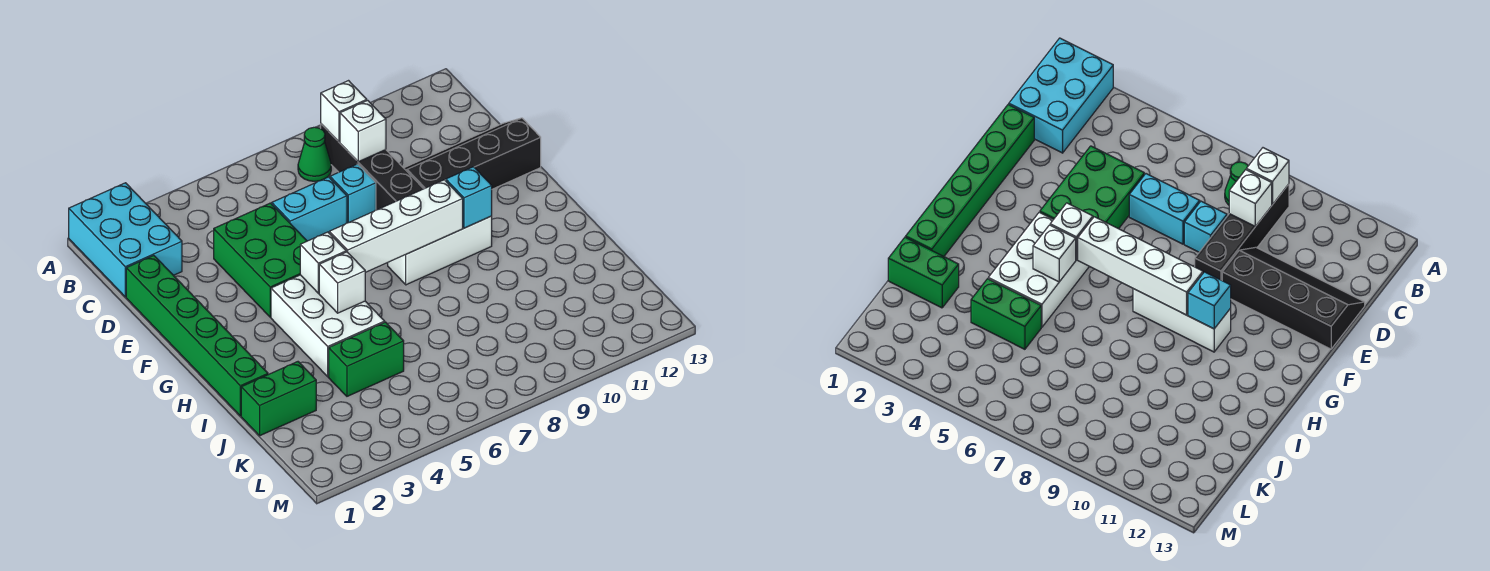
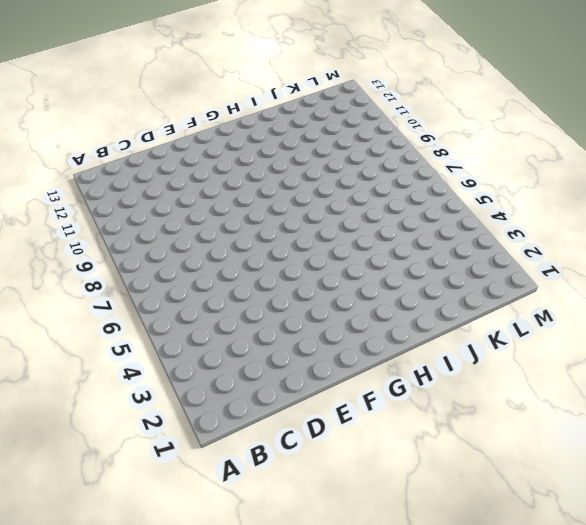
none -> cyan 2x3 brick [69,183,182,297]
none -> green 1x1 cone [298,127,331,181]
none -> black 1x4 brick [321,124,423,210]

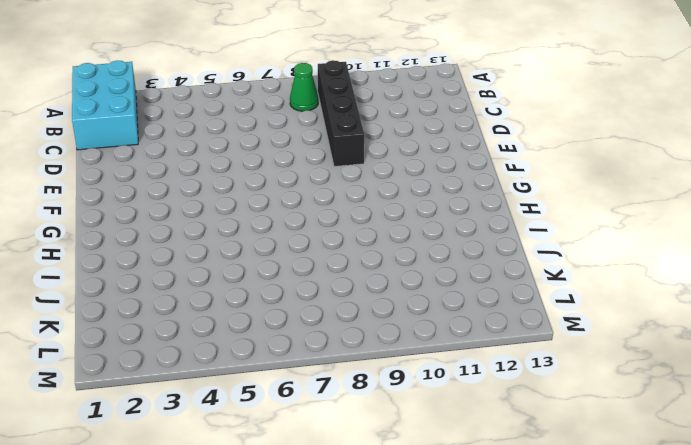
none -> green 1x6 brick [126,255,268,416]
none -> green 2x3 brick [214,203,307,317]
none -> cyan 1x2 brick [272,177,347,241]

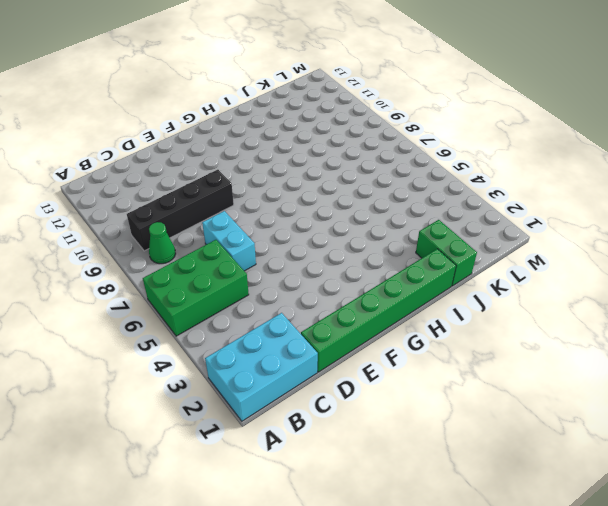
green 2x3 brick [143,240,249,336] -> green 2x3 brick moved to [214,203,307,317]
none -> cyan 1x1 brick [330,164,376,223]
none -> black 2x4 slope [404,118,541,189]
none -> white 2x3 brick [271,275,385,377]

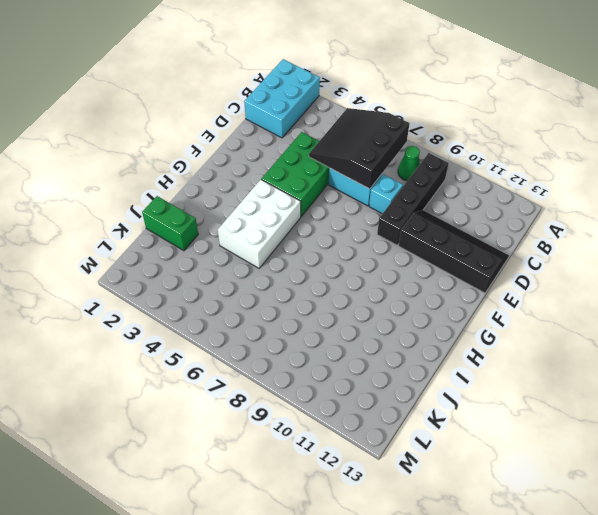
black 3x3 slope [309,108,410,189] -> none
none -> green 1x6 brick [126,255,268,416]
none -> white 1x3 brick [388,216,492,285]
none -> green 1x2 brick [329,322,404,396]

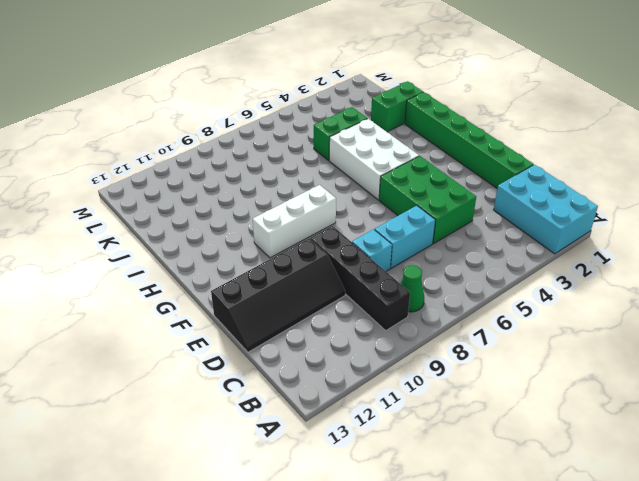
none -> white 1x1 brick [321,81,367,142]
none -> white 1x1 brick [340,100,386,162]
none -> white 1x1 brick [300,232,346,293]

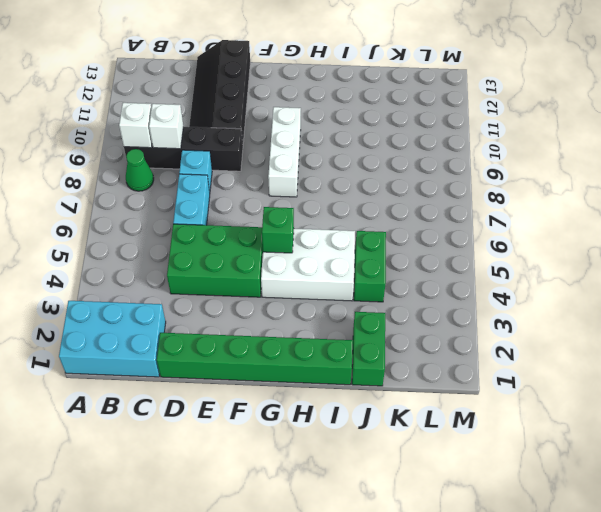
green 1x1 brick [262,207,294,253] -> white 1x1 brick [300,232,346,293]
none -> white 1x4 brick [329,180,463,272]
none -> cyan 1x1 brick [446,167,492,228]
none -> white 1x1 brick [319,252,365,313]

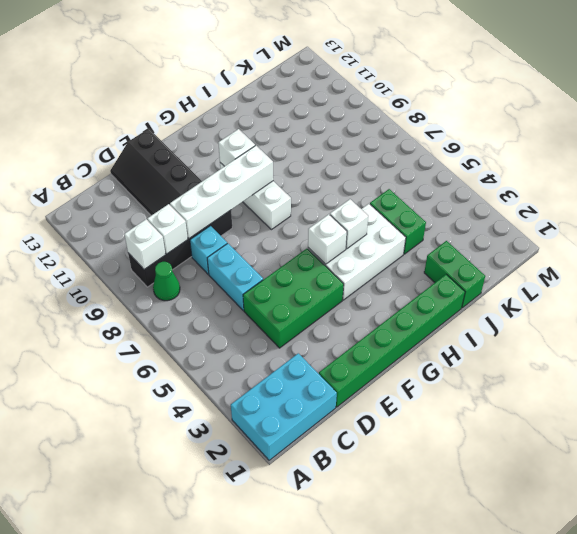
white 1x4 brick [170,145,273,238] -> white 1x4 brick turned to [329,180,463,272]
white 1x1 brick [218,129,255,166] -> cyan 1x1 brick [446,167,492,228]

